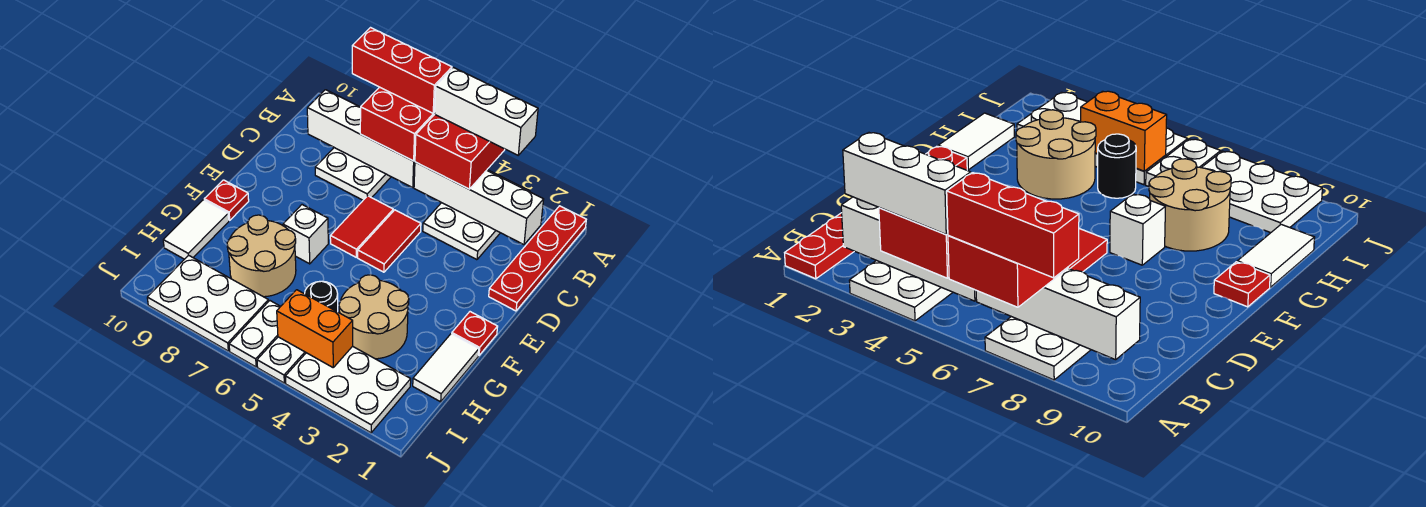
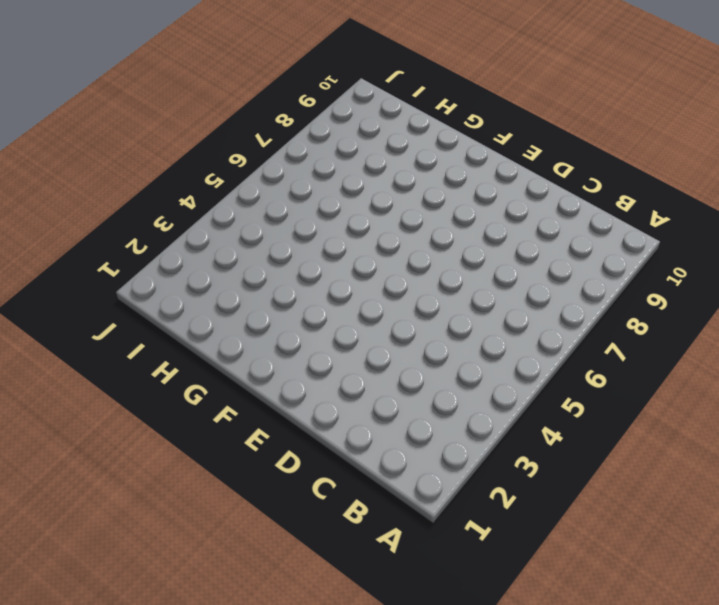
none -> red 1x4 plate [489,206,586,311]
none -> white 2x3 plate [423,170,530,260]
none -> white 2x3 plate [315,148,391,200]

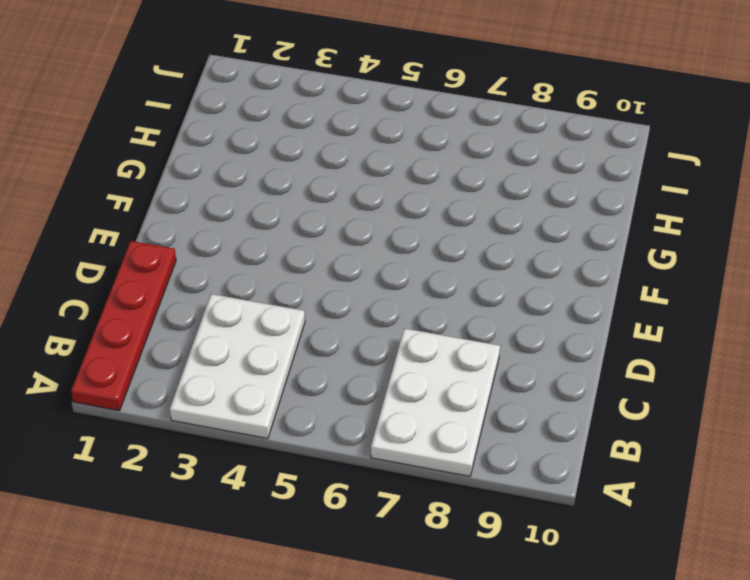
none -> red 1x2 tile [358,210,421,272]
none -> red 1x2 tile [330,196,393,257]
none -> red 1x1 plate [452,312,498,355]

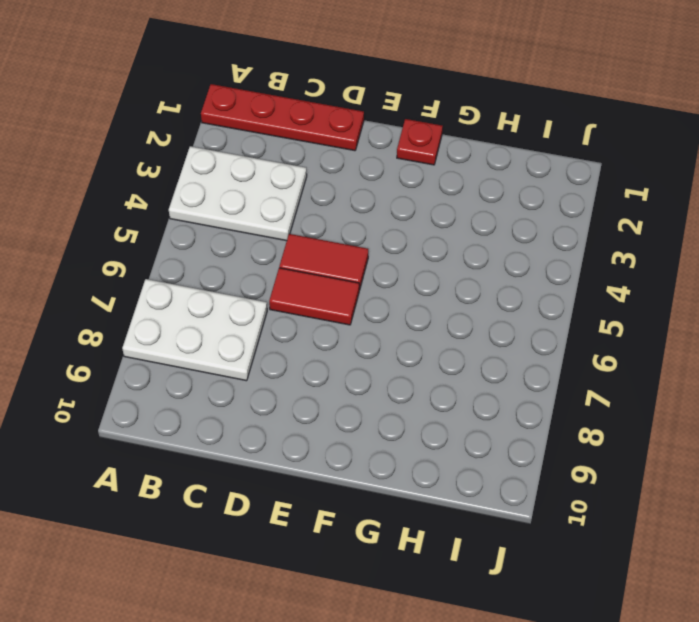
none -> white 1x1 brick [283,205,328,264]
none -> red 1x1 plate [204,180,249,220]
none -> white 1x2 tile [413,334,479,402]

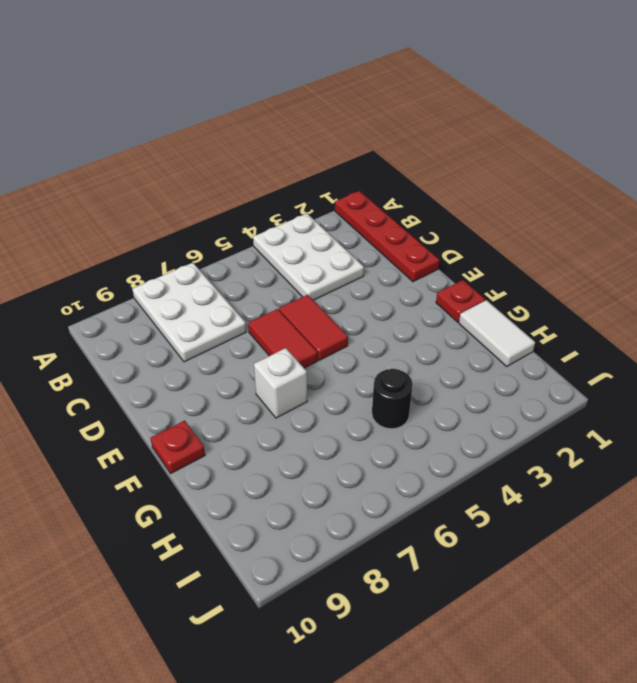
none -> tan 2x2 round brick [339,275,409,359]
none -> tan 2x2 round brick [227,215,296,297]
none -> white 1x2 tile [163,200,229,259]

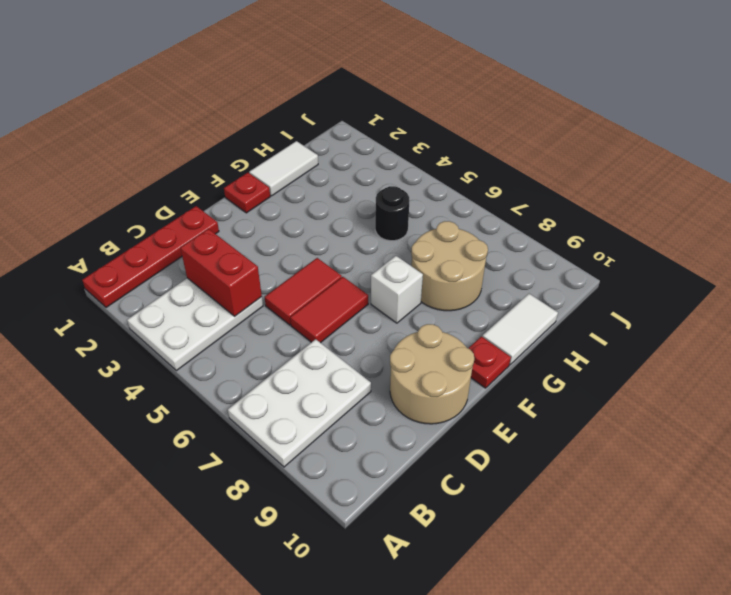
red 1x2 brick [180,229,262,316] -> none
tan 2x2 round brick [390,324,474,424] -> tan 2x2 round brick moved to [339,275,409,359]
none -> white 2x3 plate [285,346,411,433]
none -> white 1x2 plate [257,337,306,383]
none -> white 1x2 plate [229,301,281,367]

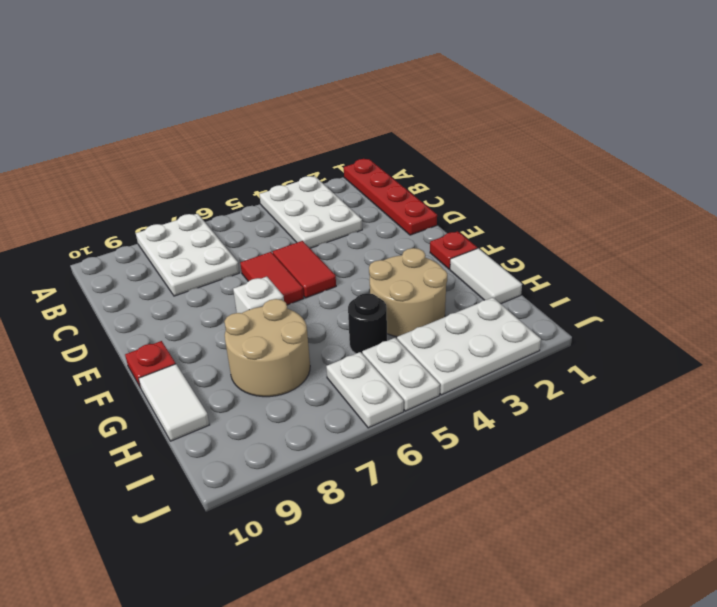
none -> white 2x3 plate [147,255,269,351]
none -> white 1x4 brick [414,162,544,245]
none -> white 1x4 brick [307,90,415,187]

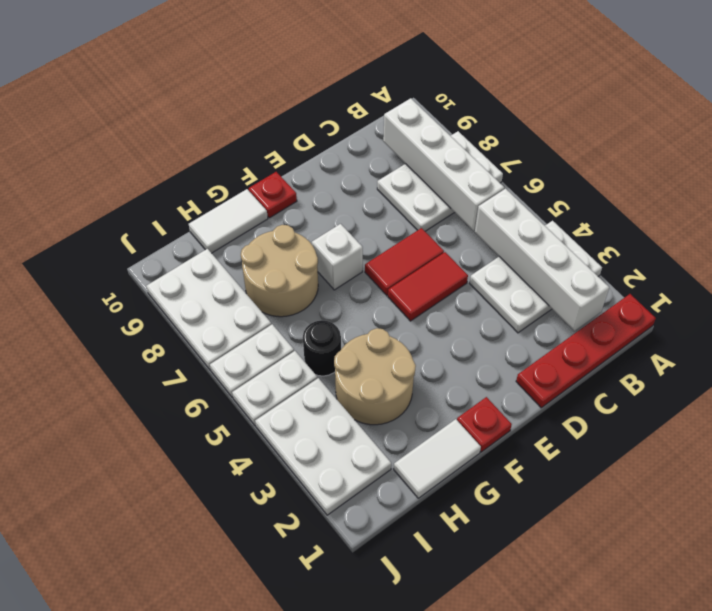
none -> orange 1x2 brick [277,290,353,367]
none -> red 2x2 brick [415,115,505,189]
none -> red 2x2 brick [360,87,435,161]

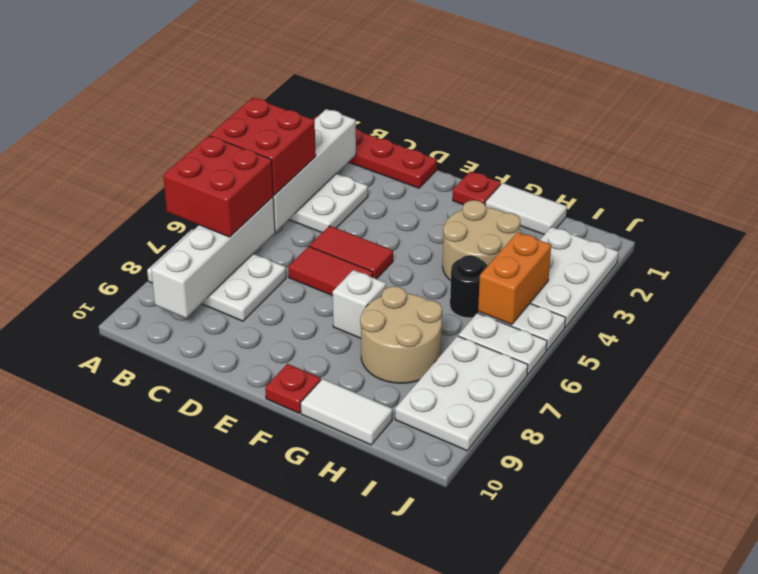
none -> white 1x3 brick [434,68,538,155]
none -> red 1x3 brick [352,28,452,113]

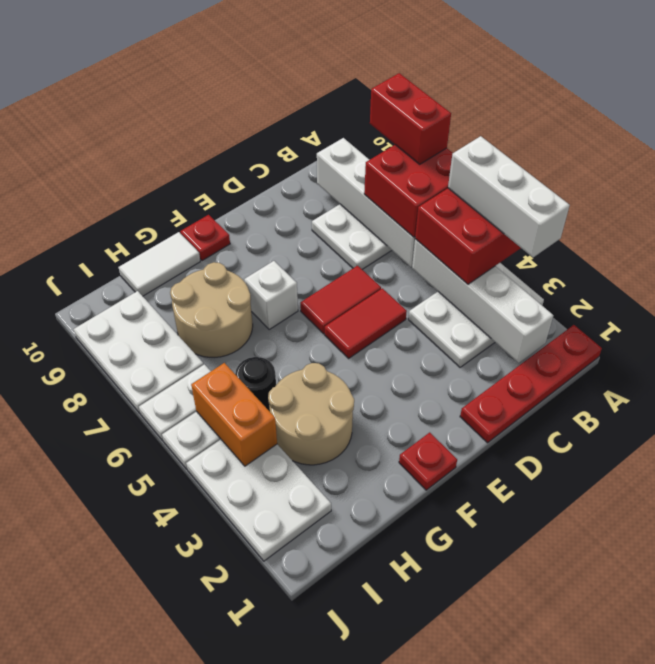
red 1x2 brick [370,73,451,164] -> red 1x3 brick [352,28,452,113]
none -> white 1x2 tile [413,334,479,402]

